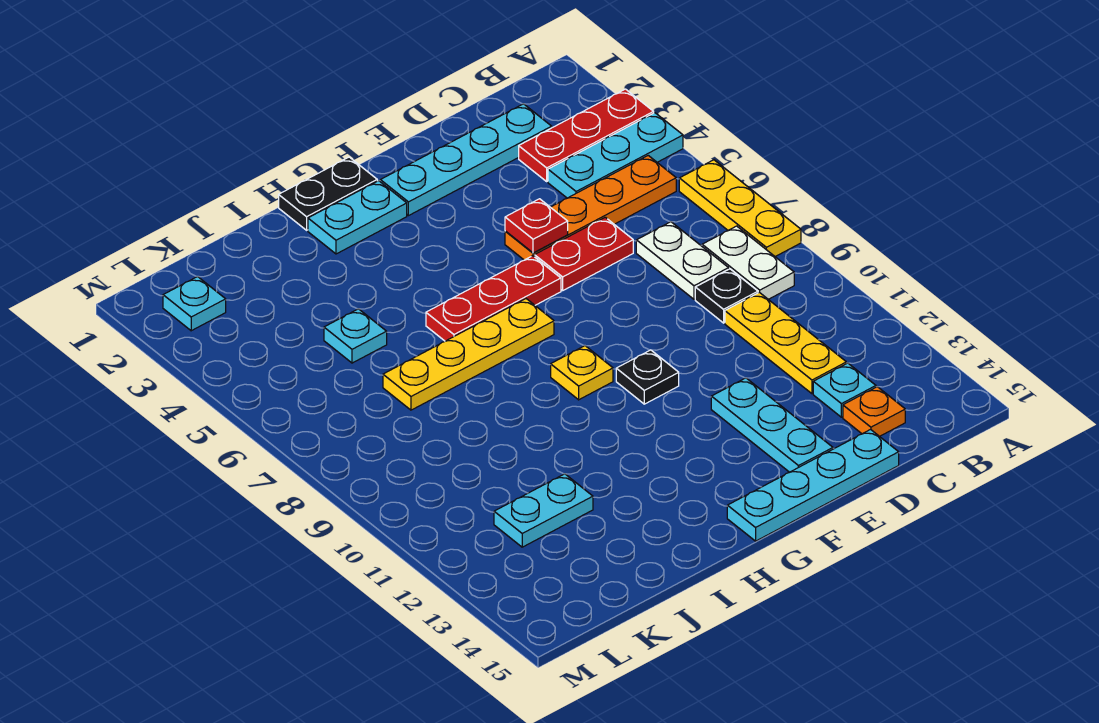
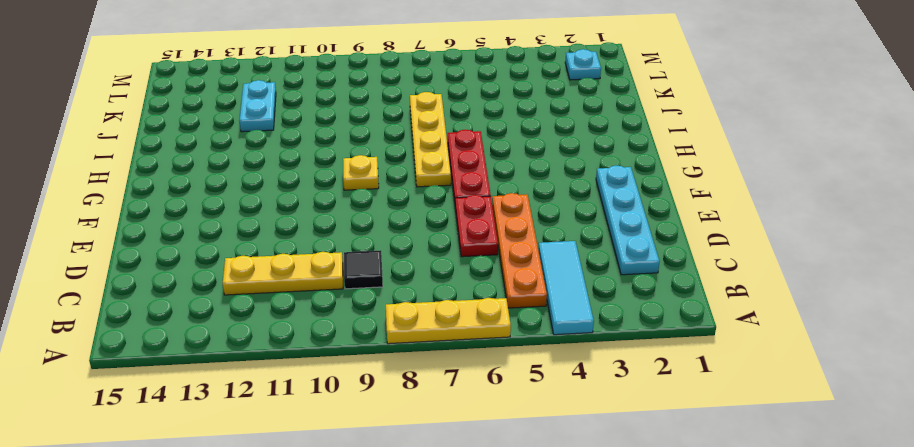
cyan 1x3 tile [538,241,594,335] -> cyan 1x3 plate [548,113,683,198]
black 1x1 tile [344,250,383,289] -> black 1x1 plate [695,269,758,323]
none -> red 1x3 plate [519,89,654,181]
none -> white 1x2 plate [702,226,794,299]
none -> white 1x2 plate [636,222,729,299]

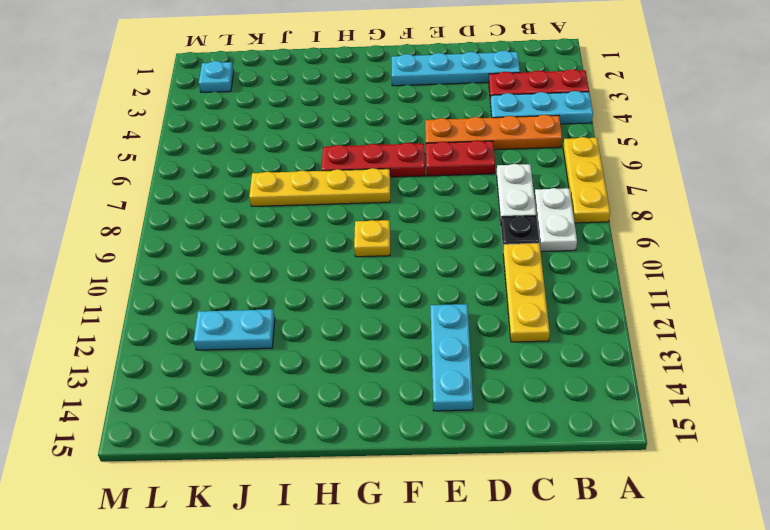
none -> cyan 1x1 plate [813,363,876,417]
none -> orange 1x1 plate [843,387,905,436]
none -> cyan 1x4 plate [727,430,899,541]

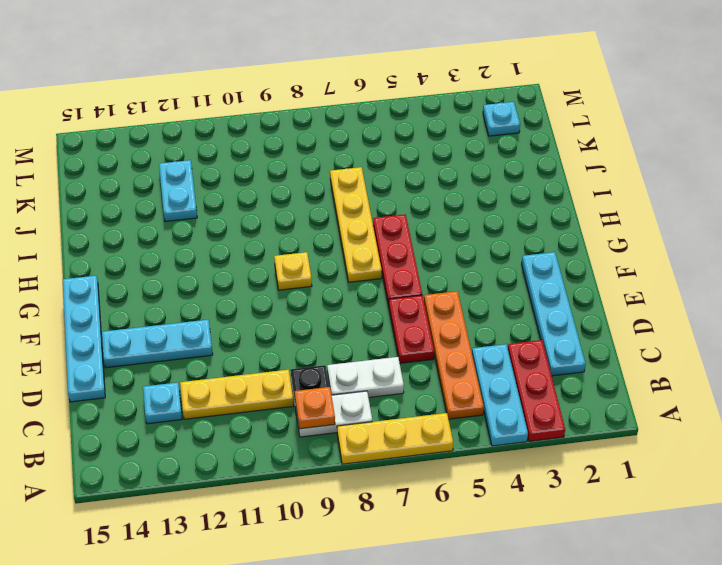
orange 1x1 plate [295,387,335,429] -> orange 1x1 plate moved to [843,387,905,436]
none -> black 1x1 plate [616,350,679,404]
none -> black 1x2 plate [279,157,377,230]
none -> cyan 1x2 plate [308,181,407,254]

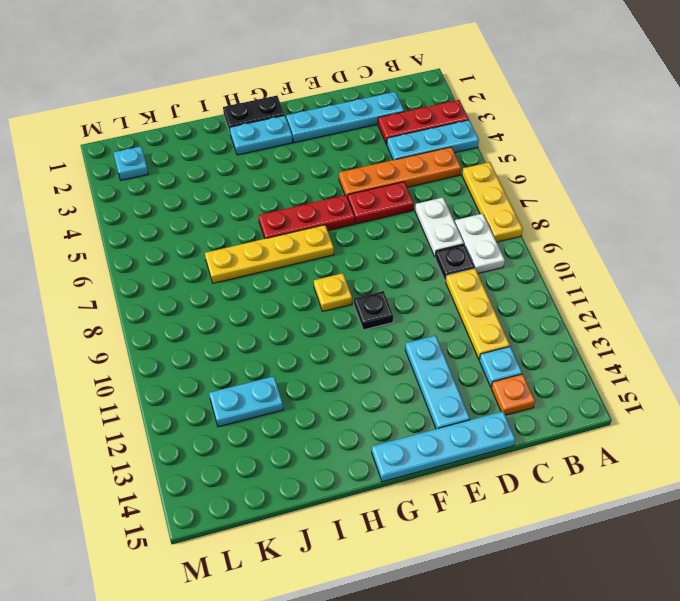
none -> cyan 1x1 plate [324,309,387,363]
none -> red 1x1 plate [505,199,568,253]

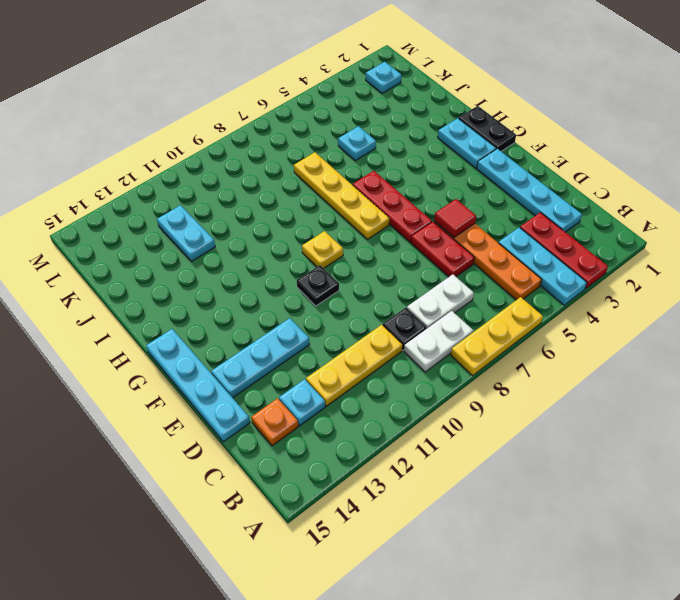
red 1x1 tile [434,199,476,237] -> red 1x1 plate [505,199,568,253]

